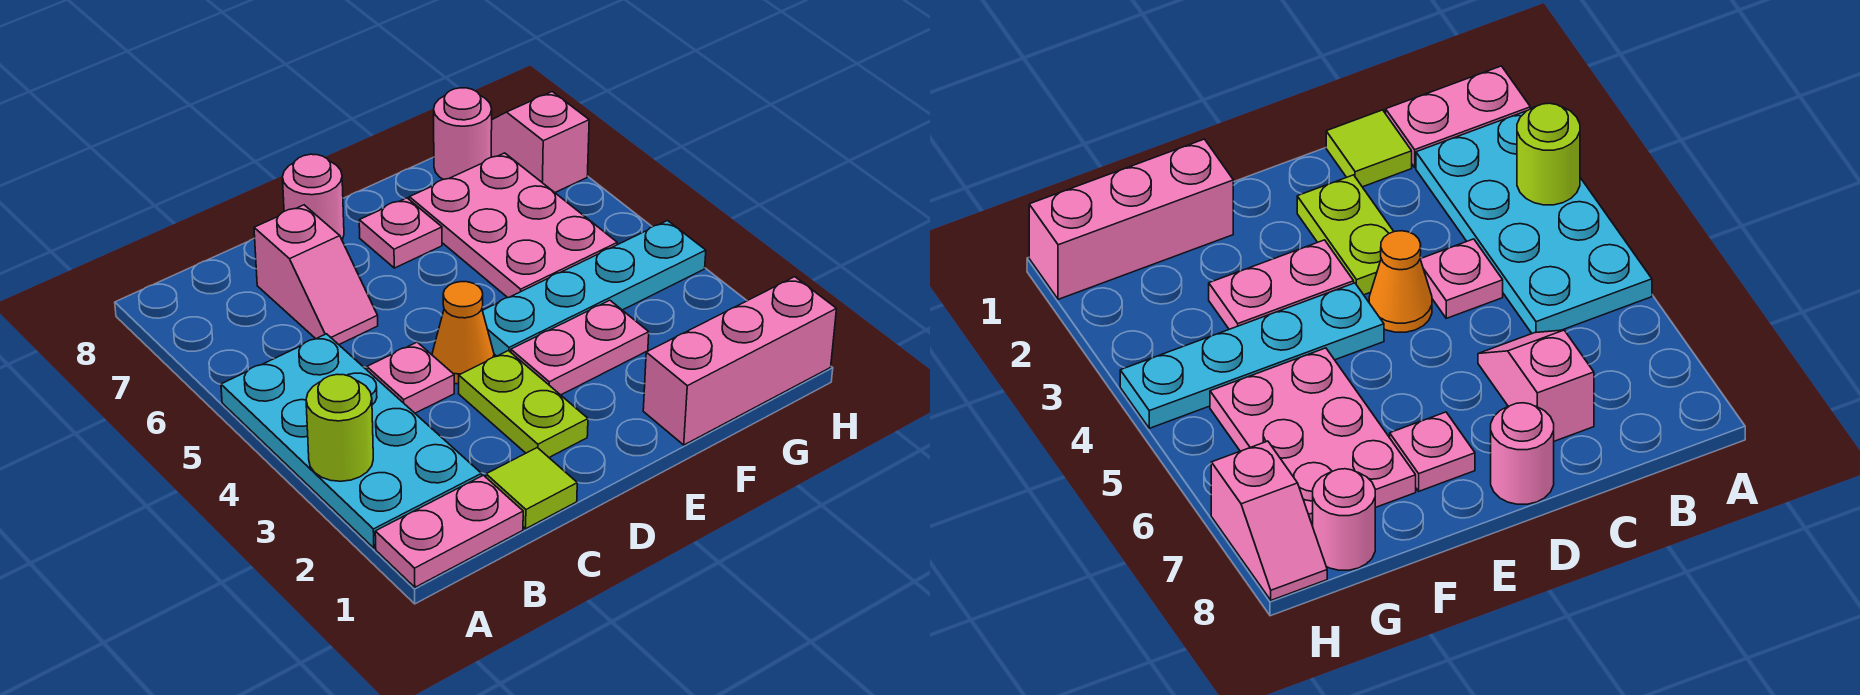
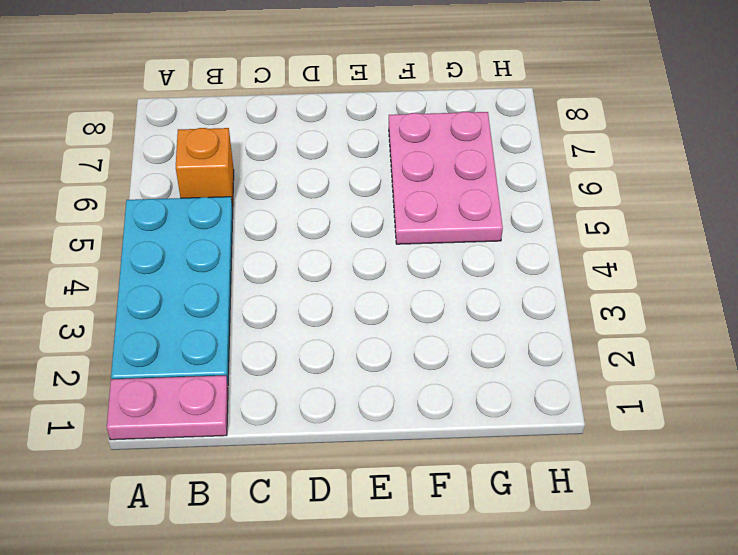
orange 1x1 brick [176,128,234,208] -> none
none -> lime 1x1 tile [486,448,577,529]
none -> pink 1x1 plate [367,342,454,413]
none -> pink 1x2 slope [254,205,378,345]

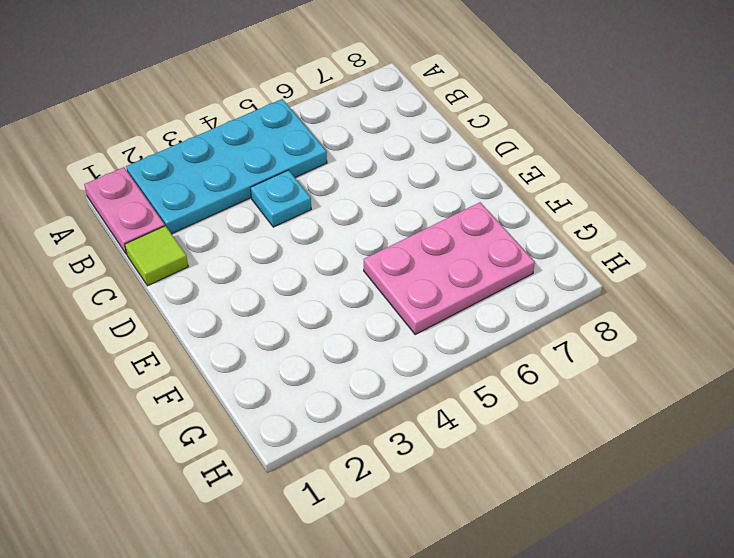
cyan 1x1 plate [251,170,311,227] -> pink 1x1 plate [367,342,454,413]
none -> pink 1x2 slope [254,205,378,345]
none -> lime 1x2 plate [459,351,588,457]
none -> orange 1x1 cone [432,282,494,384]

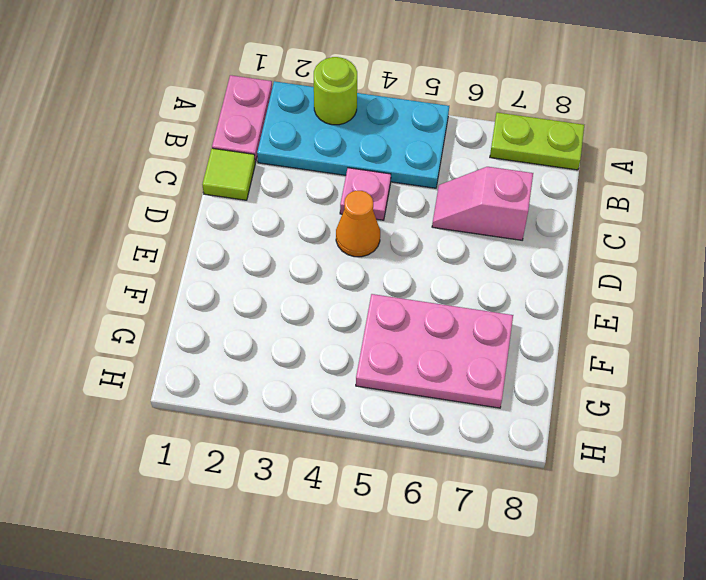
lime 1x2 plate [490,113,584,170] -> lime 1x2 plate moved to [459,351,588,457]
none -> pink 1x1 round brick [283,154,344,240]
none -> pink 1x2 plate [511,300,649,395]
none -> cyan 1x4 plate [482,221,706,356]

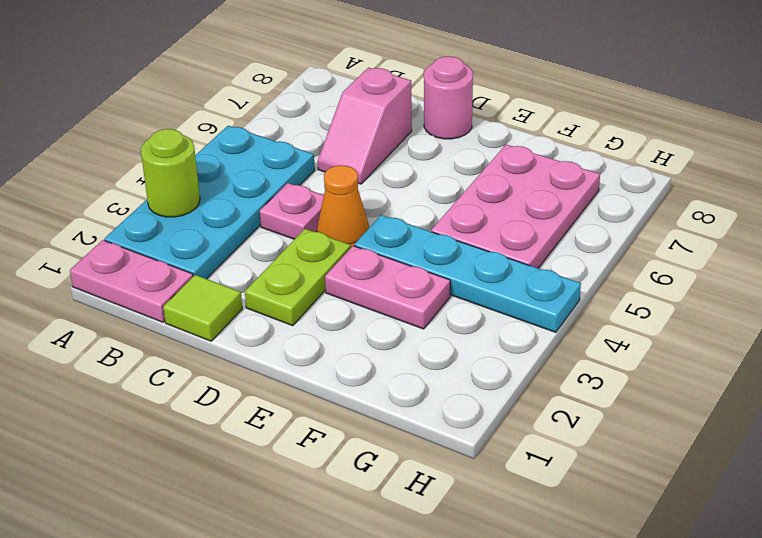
none -> pink 1x1 plate [359,198,442,268]
none -> pink 1x3 brick [643,277,836,445]
none -> pink 1x1 round brick [434,88,492,180]

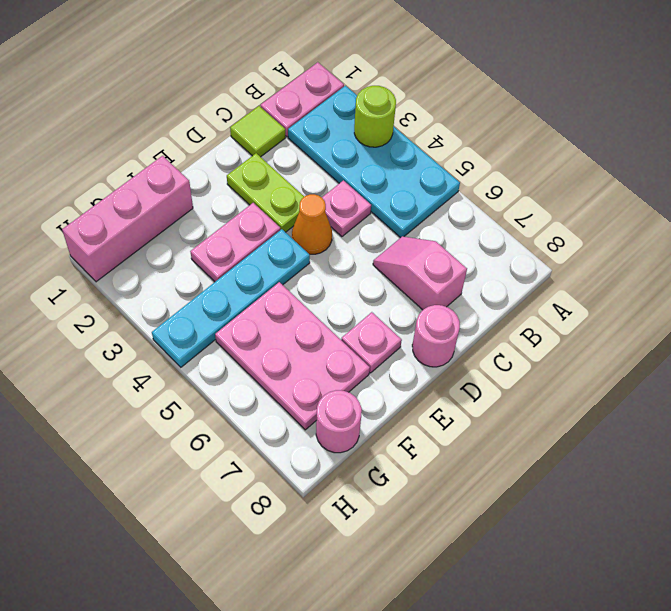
none -> pink 1x2 slope [491,92,589,192]

